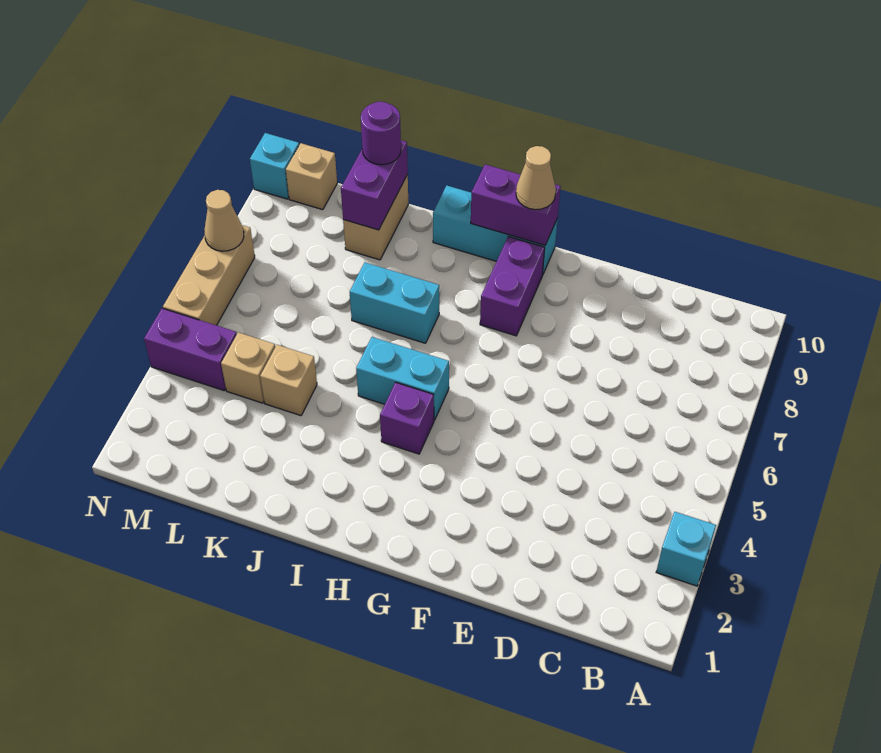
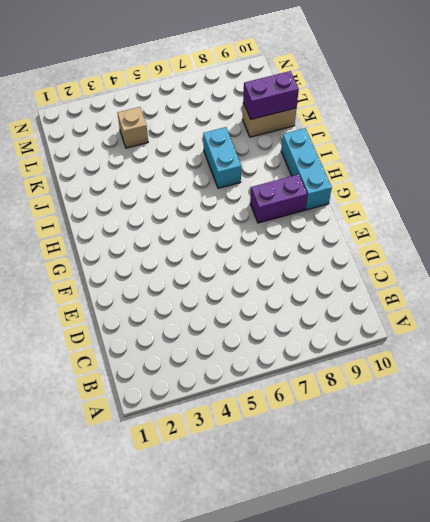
none -> cyan 1x1 brick [656,512,716,586]
none -> purple 1x1 brick [380,382,434,454]
none -> cyan 1x2 brick [356,337,449,420]

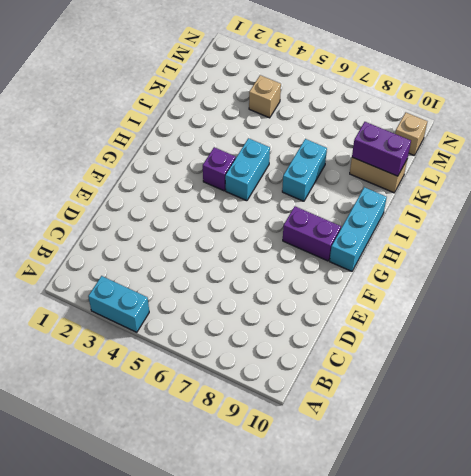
cyan 1x2 brick [88,276,149,332] -> cyan 1x1 brick [656,512,716,586]
none -> tan 1x1 brick [260,345,317,416]
none -> purple 1x2 brick [144,308,237,391]
none -> tan 1x3 brick [163,225,255,325]

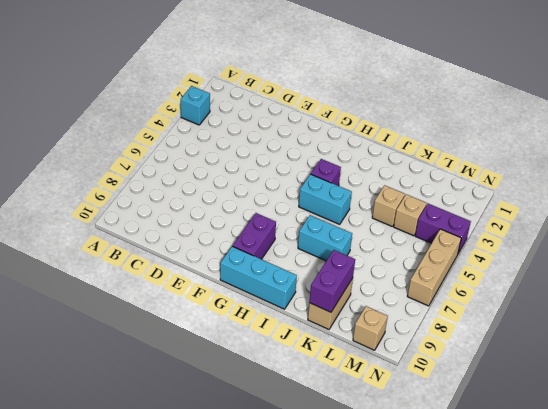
none -> cyan 1x1 brick [250,133,299,199]
none -> purple 1x2 brick [471,164,561,245]
none -> tan 1x1 cone [204,190,244,251]

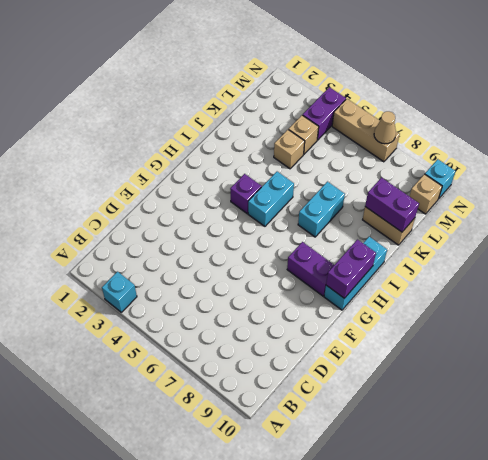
none -> tan 1x1 cone [516,146,556,210]
none -> purple 1x1 round brick [361,102,401,165]

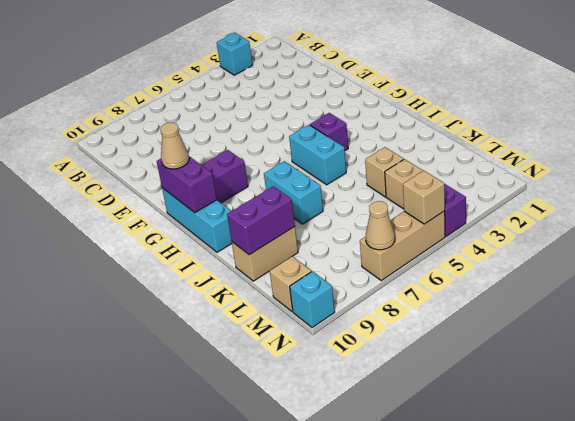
tan 1x1 brick [403,171,445,224] -> none
none -> purple 1x1 round brick [361,102,401,165]

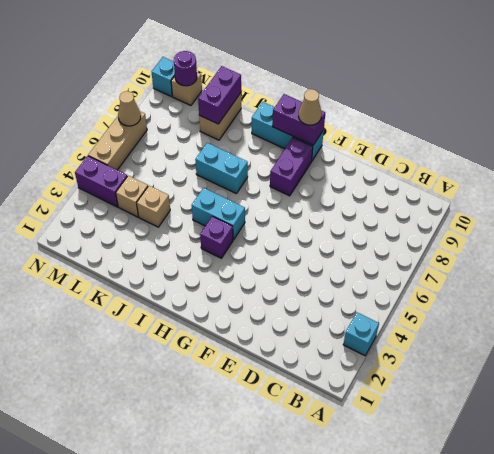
purple 1x1 round brick [174,51,197,86] -> purple 1x1 round brick moved to [361,102,401,165]

